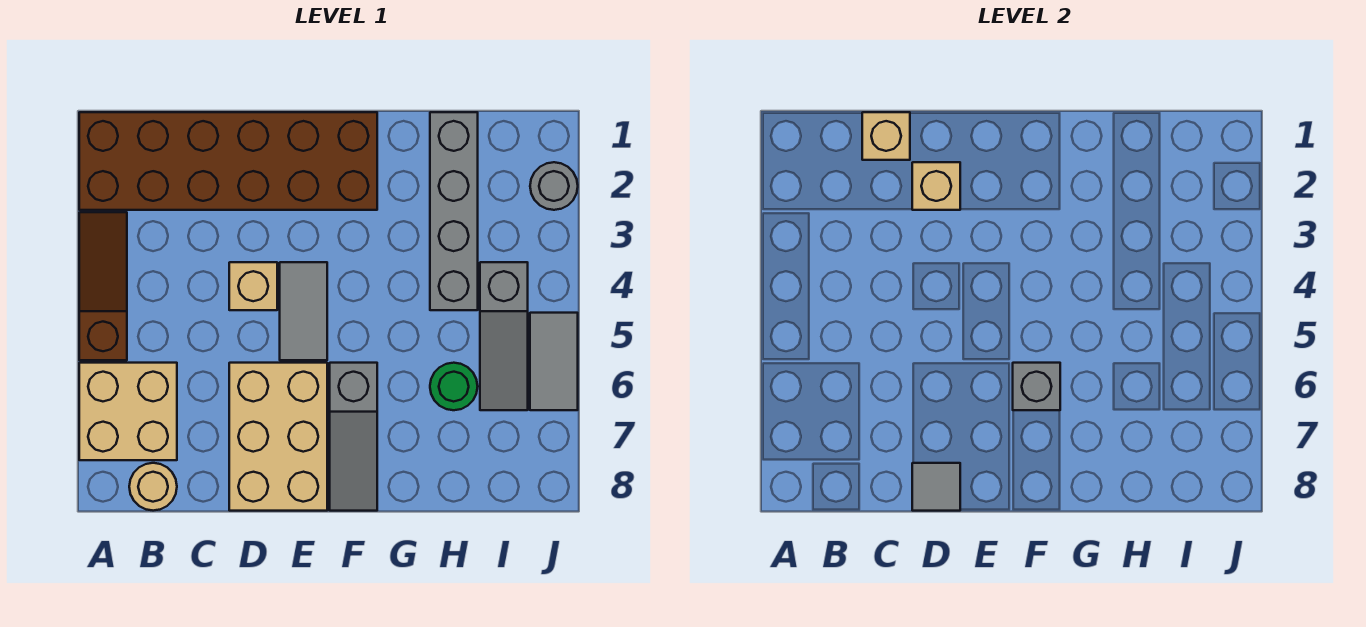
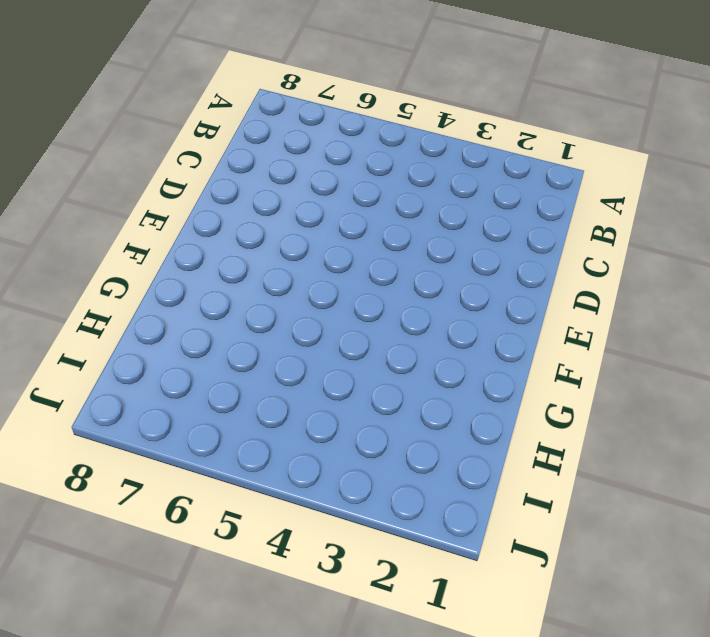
none -> brown 2x6 brick [79,112,377,210]
none -> brown 1x3 slope [79,212,127,360]
none -> tan 2x2 brick [79,363,177,460]

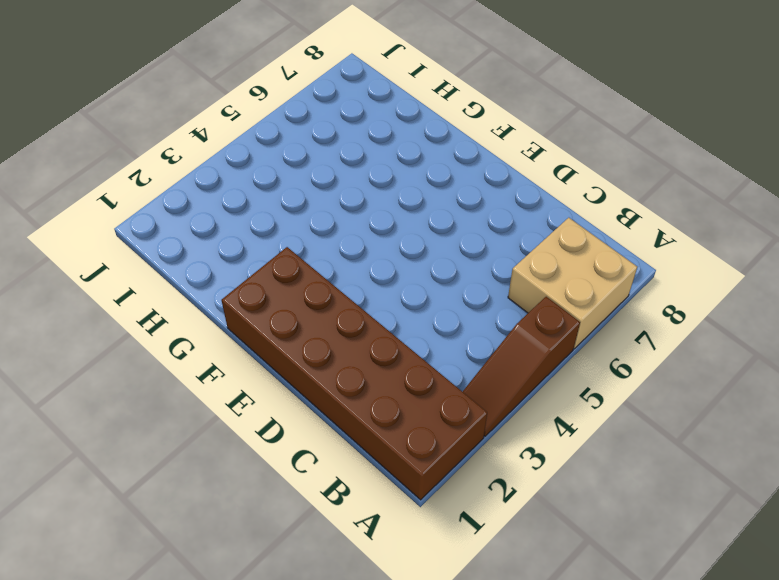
none -> tan 1x1 round brick [129,463,177,511]
none -> tan 1x1 brick [229,262,277,310]
none -> tan 2x3 brick [229,363,327,511]

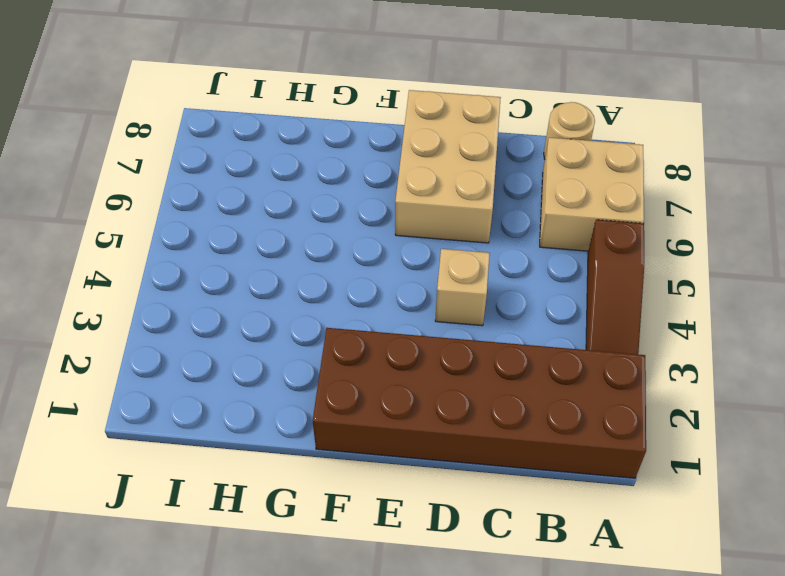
none -> grey 1x2 tile [280,262,327,360]
none -> grey 1x3 slope [330,363,377,511]
none -> grey 1x4 brick [430,112,478,310]

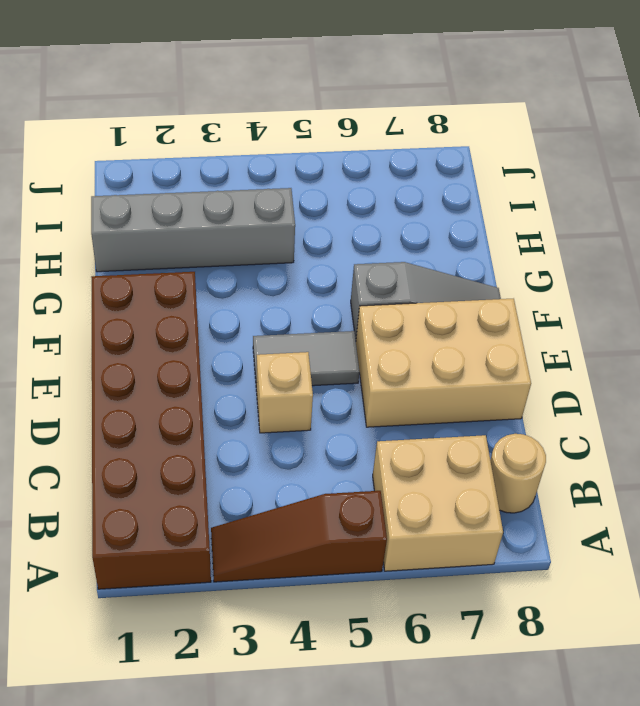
none -> green 1x1 round brick [430,363,478,410]
none -> grey 1x3 slope [480,262,528,410]
none -> grey 1x1 round brick [530,162,578,210]

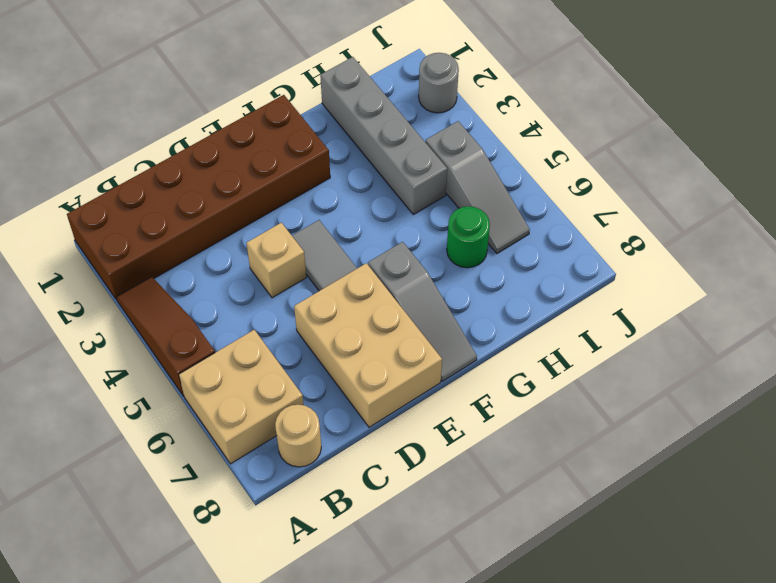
none -> grey 1x2 tile [530,313,578,410]
none -> tan 1x1 brick [862,112,910,160]
none -> tan 1x1 brick [912,162,960,210]

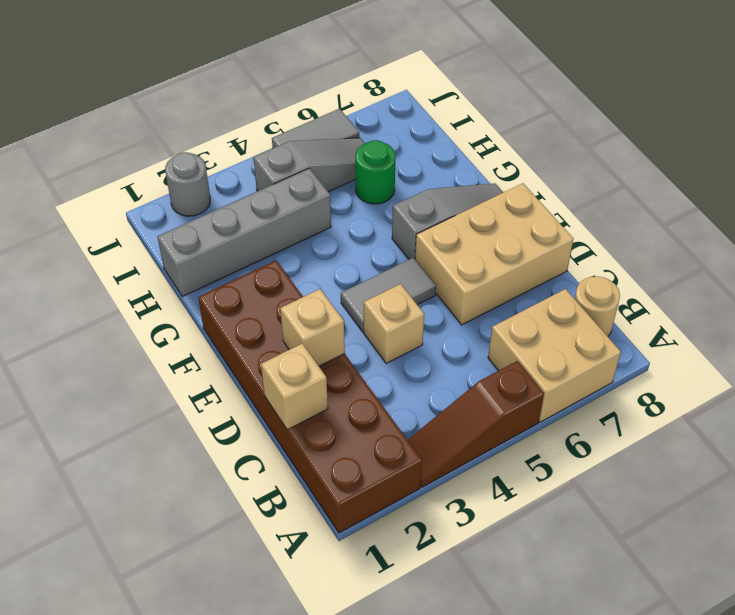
none -> grey 1x1 tile [912,463,960,511]
none -> grey 1x1 brick [1013,363,1060,410]

